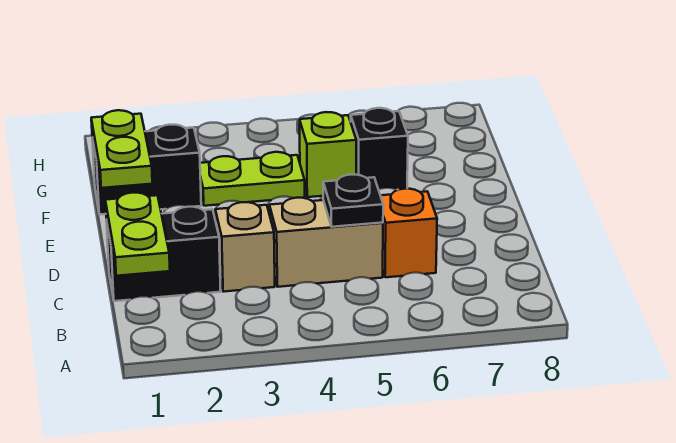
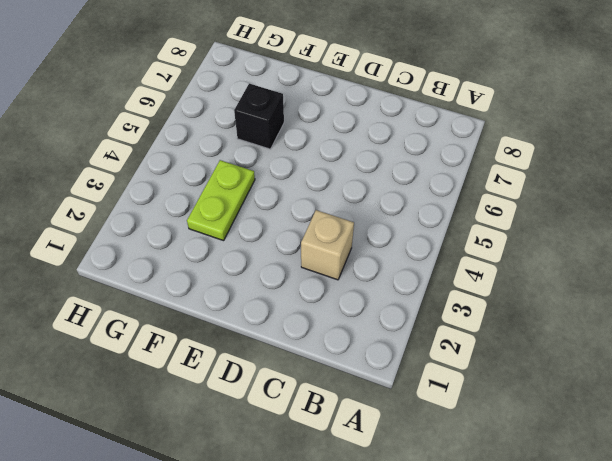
none -> black 1x2 brick [106,207,221,301]
none -> tan 1x2 brick [269,198,383,287]

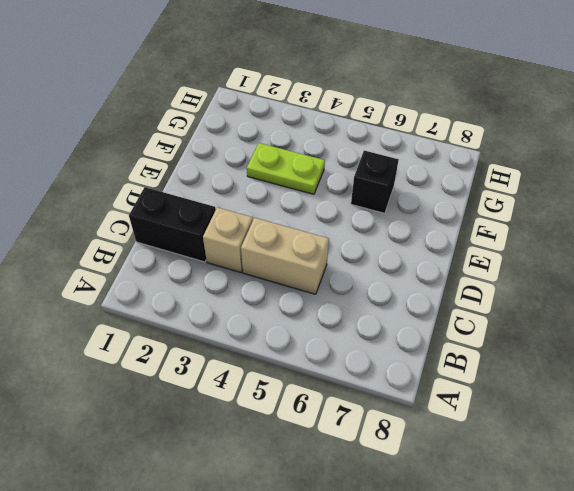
none -> orange 1x1 brick [381,189,437,277]
none -> black 1x2 brick [92,125,201,214]

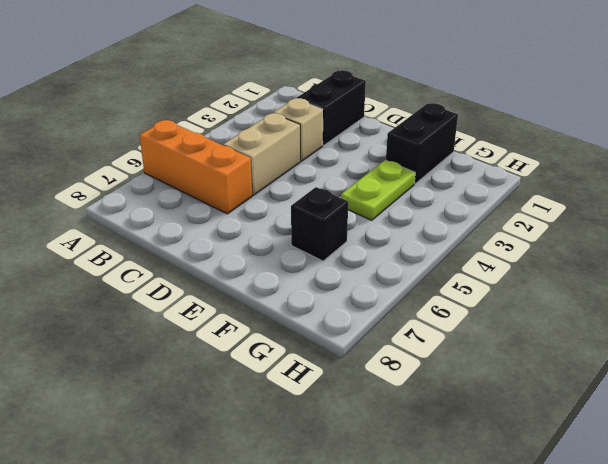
orange 1x3 brick [139,120,252,214] -> orange 1x1 brick [381,189,437,277]
none -> lime 1x1 brick [300,112,356,197]
none -> lime 1x2 plate [105,193,170,276]

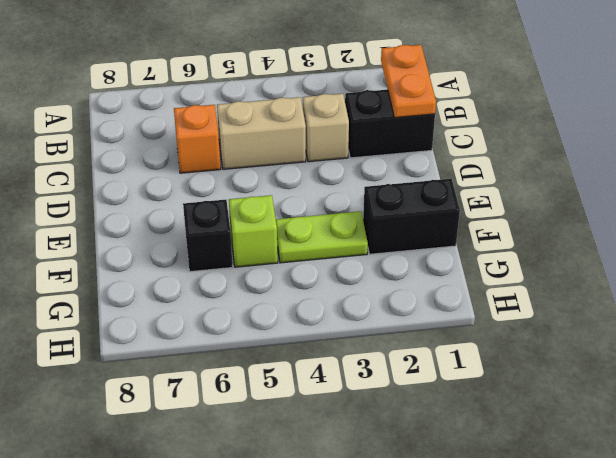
orange 1x2 plate [381,45,436,117] -> lime 1x2 plate [105,193,170,276]
none -> black 1x1 plate [323,174,383,227]
none -> lime 1x2 plate [91,110,152,188]

